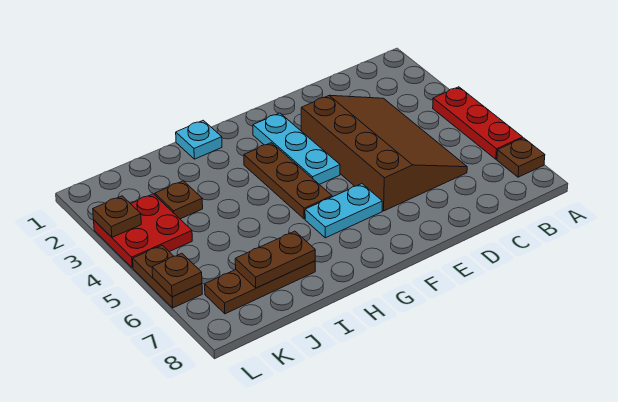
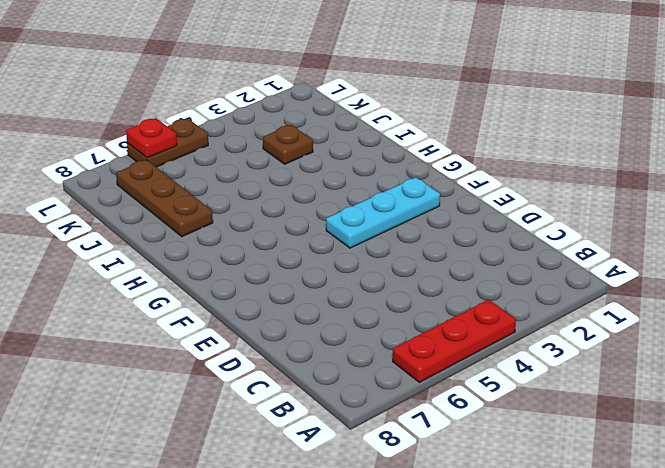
red 1x1 plate [126,118,177,158] -> brown 1x1 plate [152,253,202,297]
none -> brown 1x1 plate [497,138,545,177]
none -> brown 3x4 slope [301,95,467,211]
none -> cyan 1x2 plate [305,184,382,238]

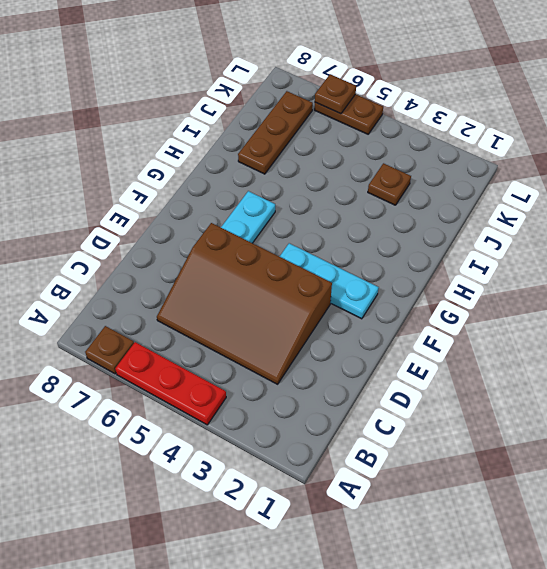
none -> brown 1x3 plate [244,143,332,219]
none -> cyan 1x1 plate [176,120,222,159]
none -> red 2x2 plate [94,194,192,268]

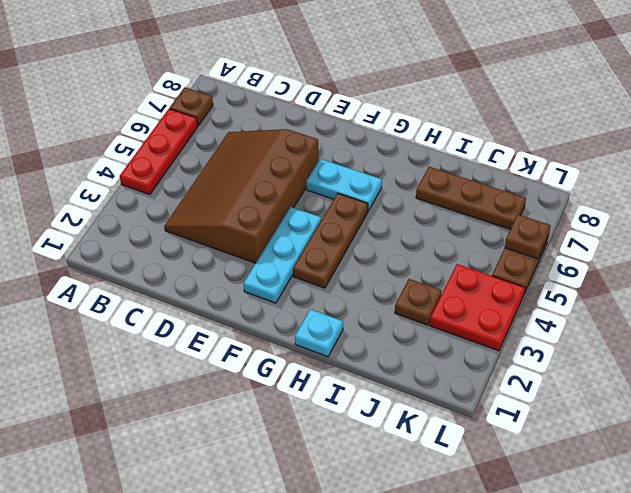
none -> brown 1x2 plate [235,231,315,288]
none -> brown 1x1 plate [93,196,141,237]

